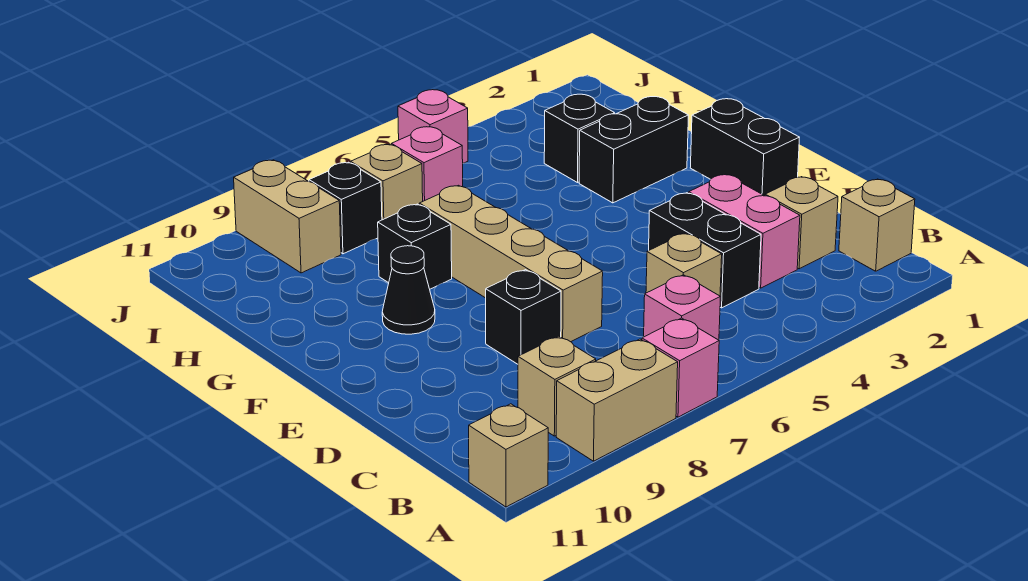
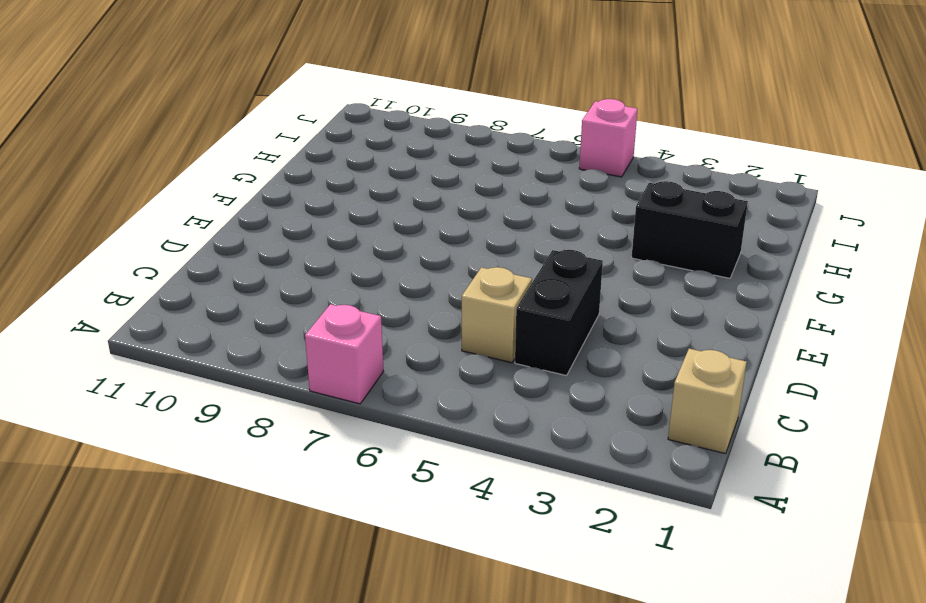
none -> tan 1x2 brick [556,339,678,461]
none -> tan 1x1 brick [469,404,548,507]
none -> pink 1x1 brick [644,275,720,340]

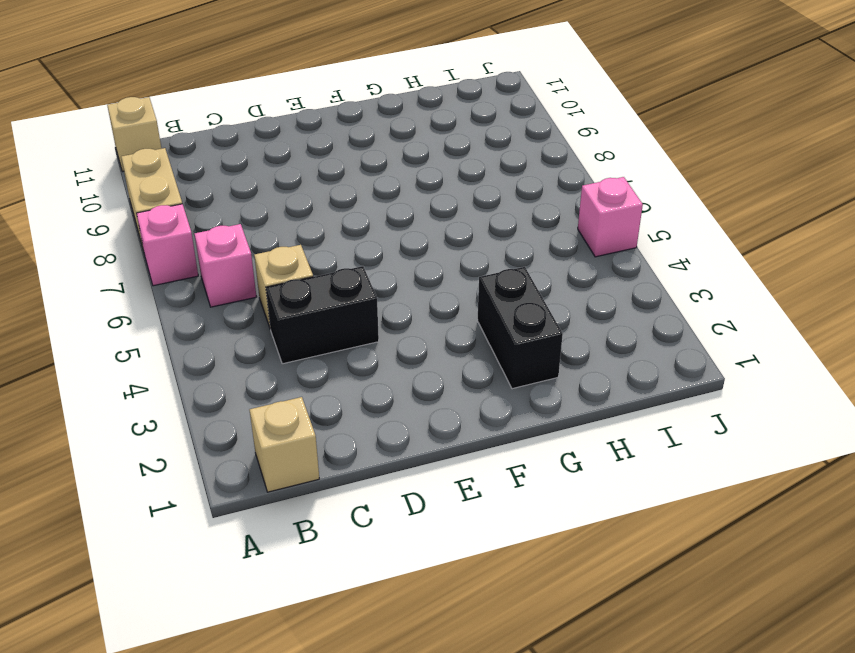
none -> tan 1x1 brick [518,336,596,436]
none -> tan 1x1 brick [765,177,838,269]
none -> pink 1x2 brick [689,174,800,288]

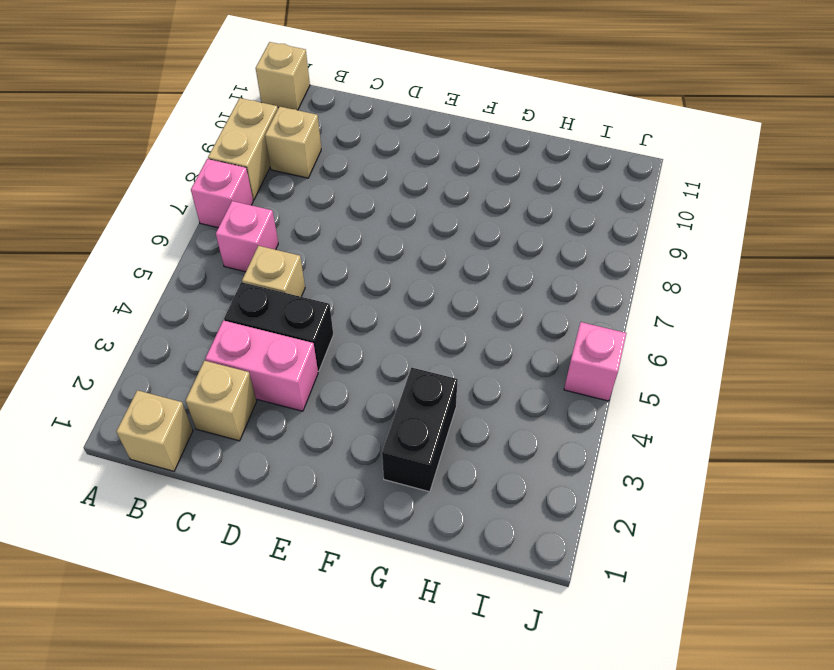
none -> tan 1x4 brick [419,185,603,342]
none -> black 1x1 brick [486,270,561,364]
none -> black 1x2 brick [690,99,800,196]

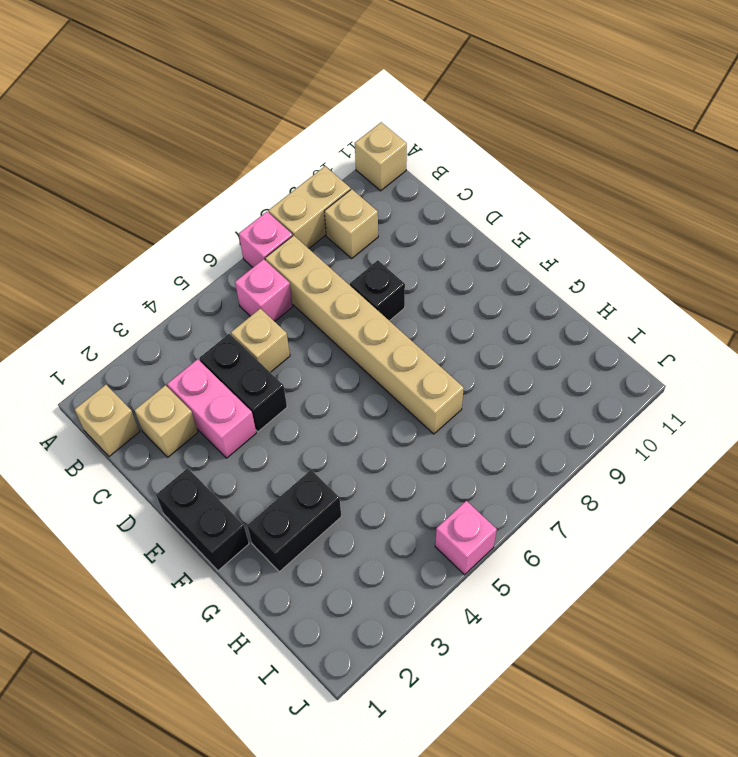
tan 1x6 brick [265,235,464,434] -> tan 1x4 brick [419,185,603,342]
none -> black 1x1 cone [382,246,435,334]
none -> black 1x1 brick [378,204,452,289]
none -> black 1x1 brick [544,94,615,183]

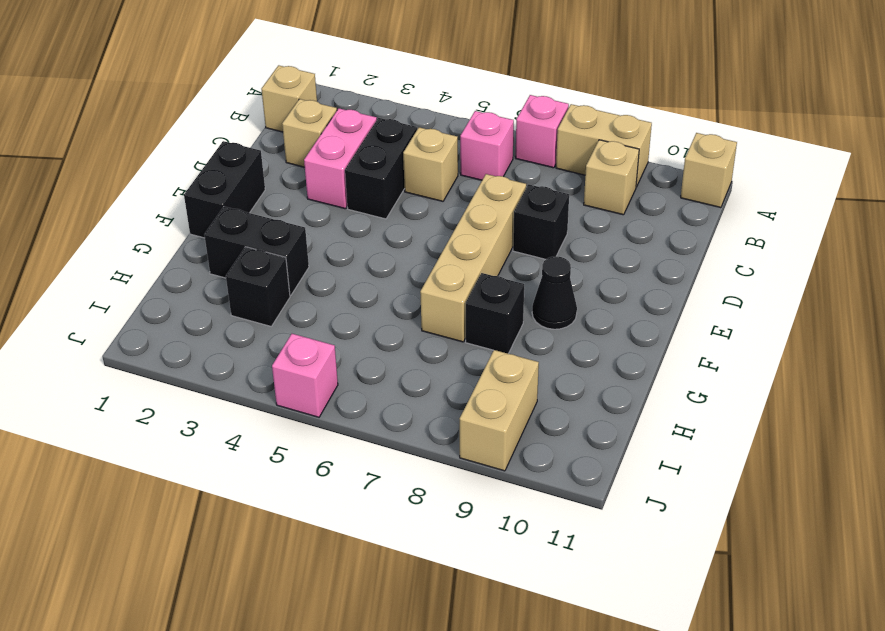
none -> pink 1x1 brick [391,127,463,201]
none -> tan 1x1 brick [351,144,423,220]
none -> black 1x1 brick [309,162,382,254]

